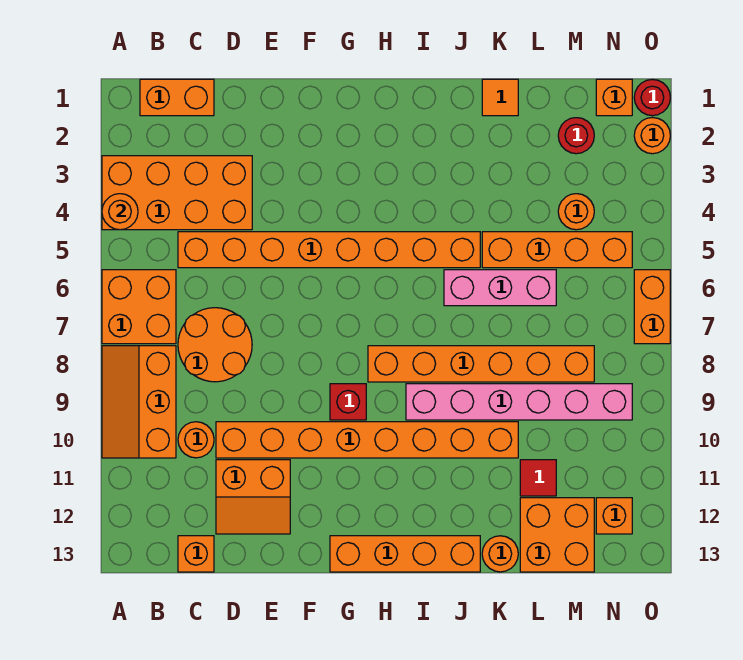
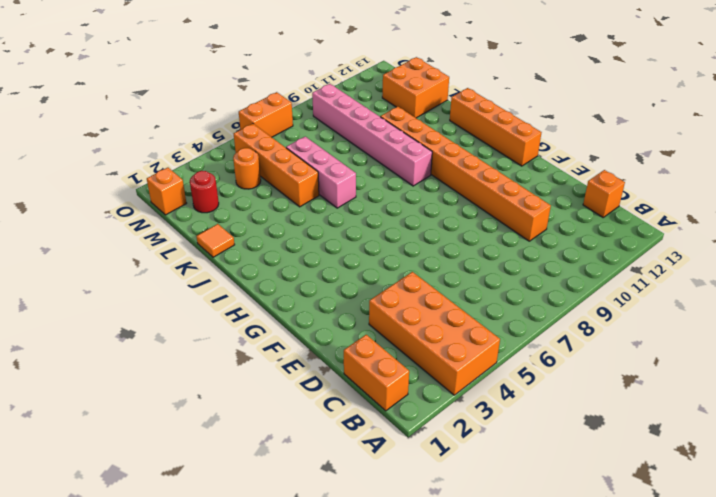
none -> orange 2x2 brick [102,270,176,344]
none -> orange 2x3 slope [102,346,176,458]
none -> orange 1x8 brick [178,232,480,268]

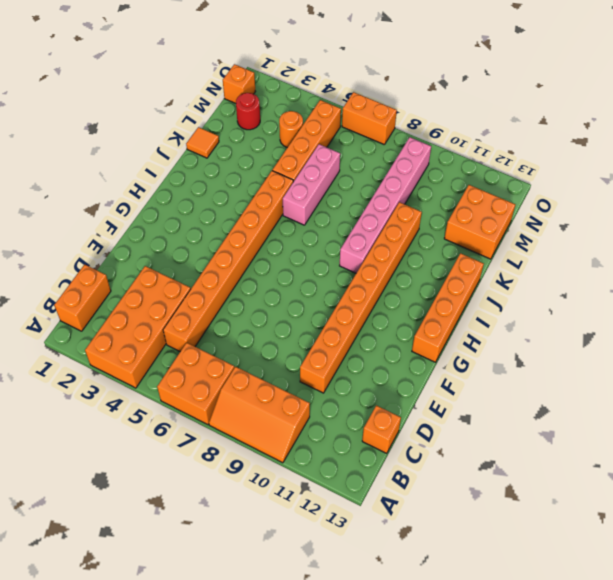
none -> orange 2x2 round brick [178,308,252,382]
none -> orange 1x1 round brick [178,422,214,458]
none -> orange 2x2 slope [216,460,290,534]

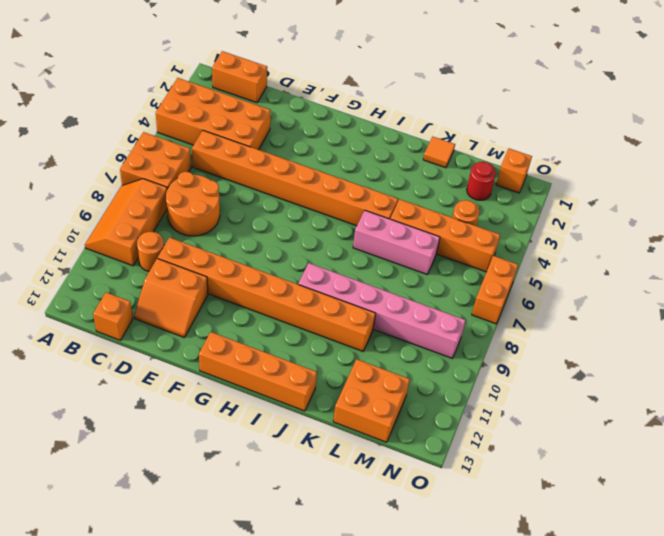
none -> red 1x1 brick [330,384,366,420]
none -> orange 1x6 brick [368,346,594,382]
none -> orange 1x1 round brick [482,536,518,572]

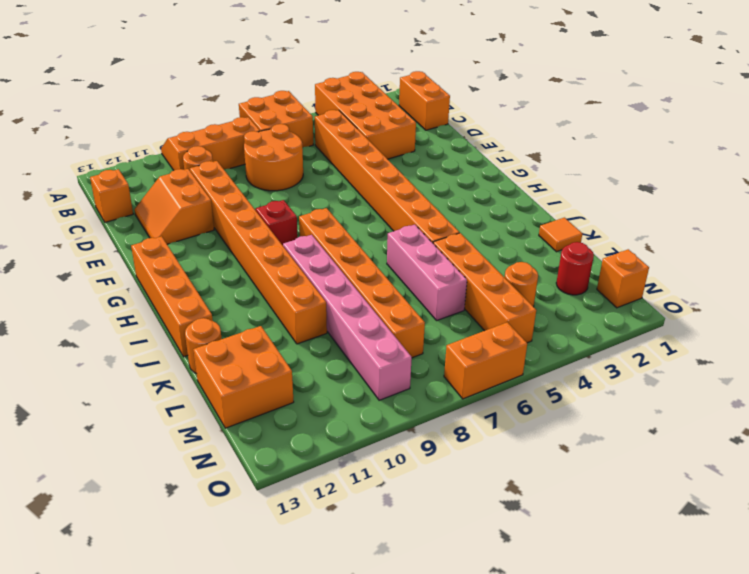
none -> red 1x1 tile [520,460,556,496]
none -> orange 1x1 brick [596,498,632,534]
none -> red 1x1 round brick [634,79,670,116]

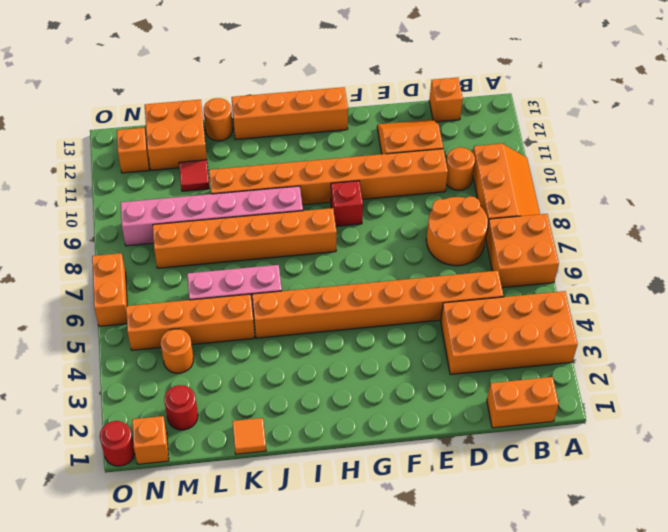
none -> orange 1x1 round brick [634,118,670,154]
none -> orange 1x1 round brick [102,194,138,230]

